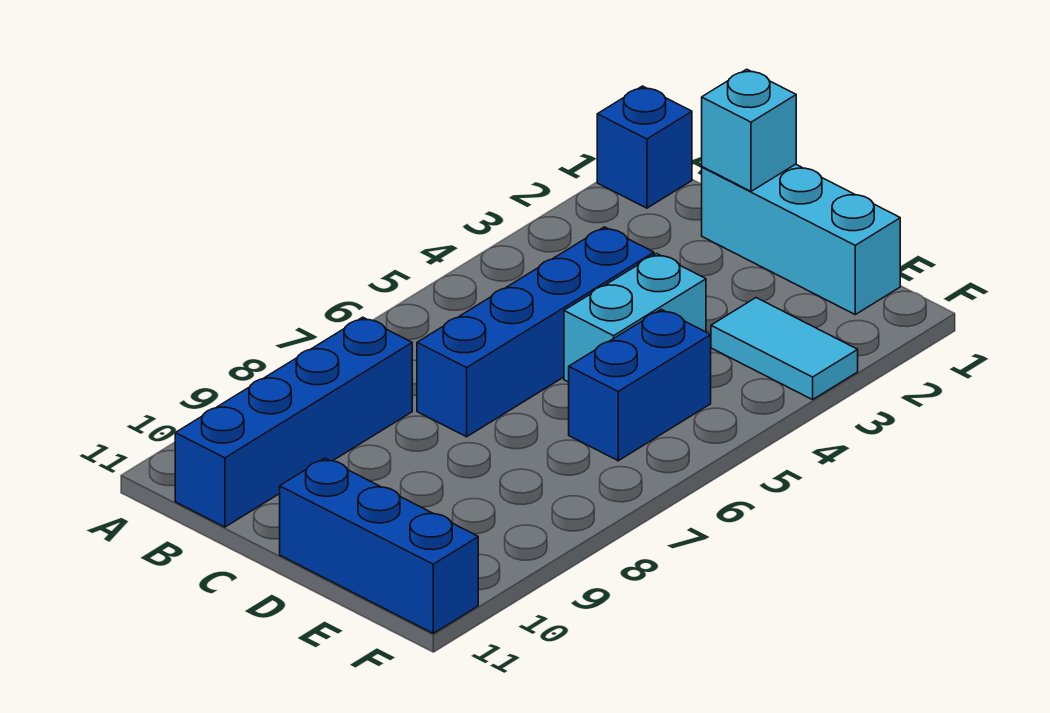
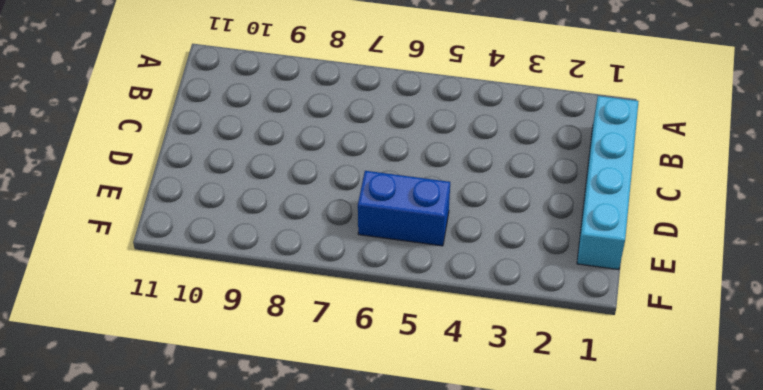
cyan 1x4 brick [577,96,639,270] -> cyan 1x3 brick [702,164,900,314]
none -> blue 1x1 brick [597,86,692,208]
none -> blue 1x4 brick [175,317,412,527]

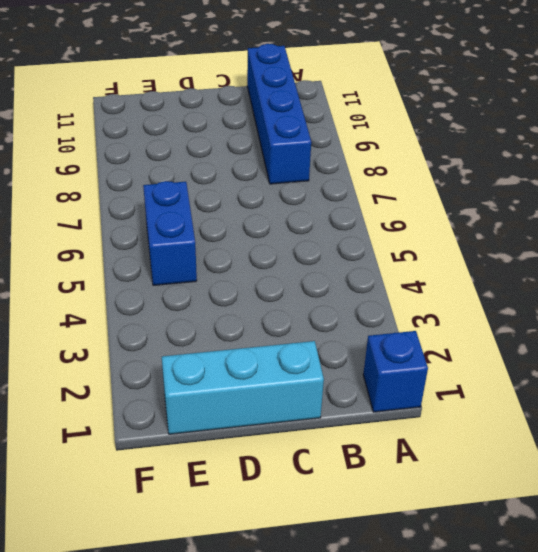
none -> blue 1x4 brick [417,227,654,437]
none -> cyan 1x2 brick [564,254,706,382]

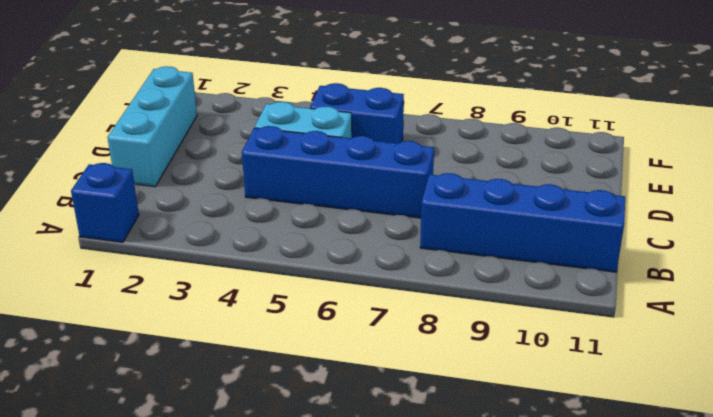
none -> blue 1x3 brick [280,458,478,633]
none -> cyan 1x2 tile [711,298,858,400]

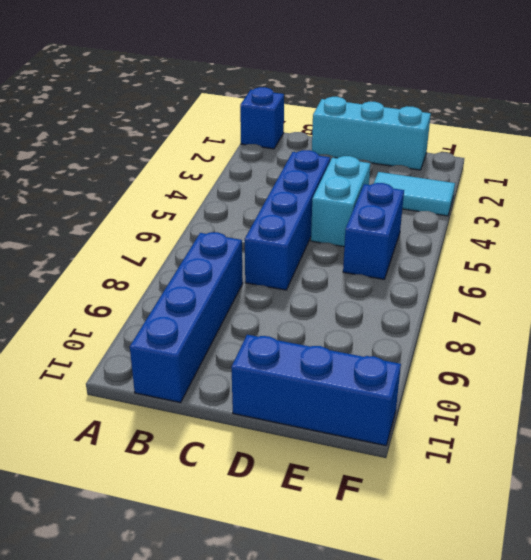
none -> cyan 1x1 brick [702,69,796,191]

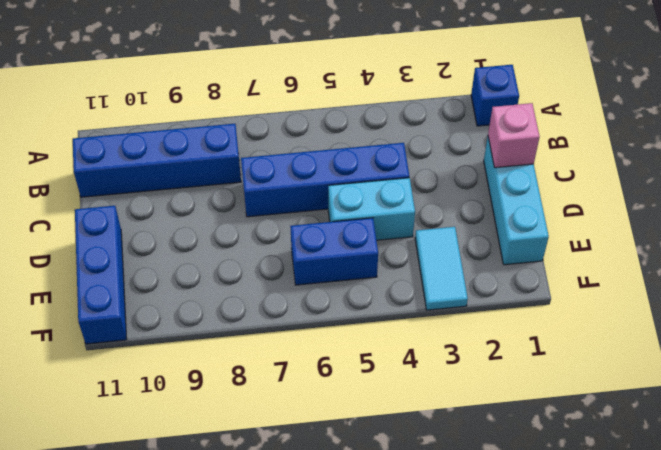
pink 1x1 brick [488,103,540,168] -> cyan 1x1 brick [702,69,796,191]

